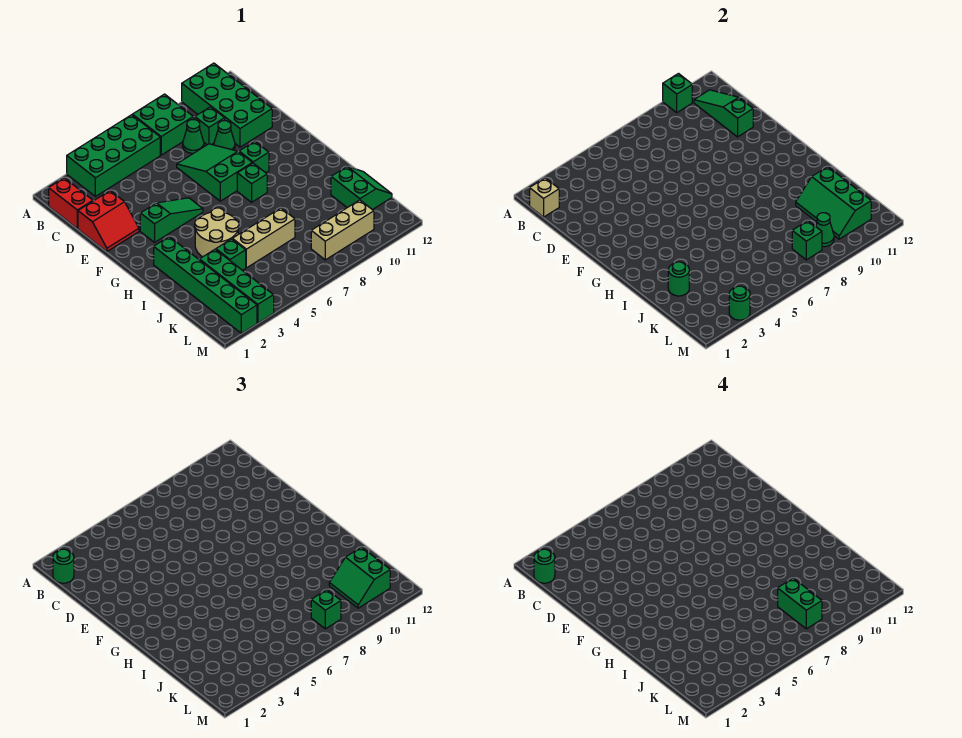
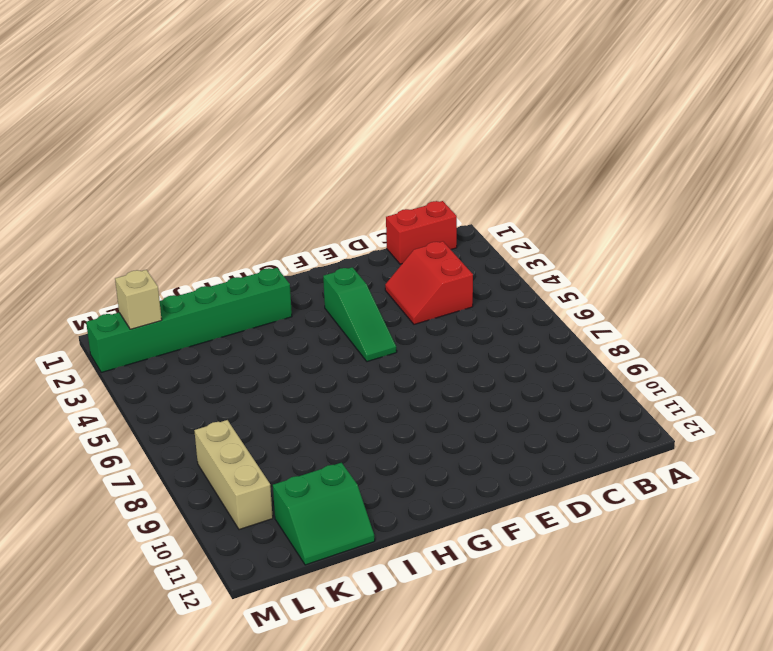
red 2x2 slope [385,241,473,324] -> red 2x2 slope moved to [78,191,139,252]
tan 1x1 brick [115,270,162,329] -> tan 1x1 brick moved to [530,178,559,217]
none -> green 2x4 brick [67,115,160,196]
none -> green 2x2 brick [132,94,193,155]
none -> green 2x4 brick [182,63,272,147]
none -> green 1x1 cone [183,120,204,153]

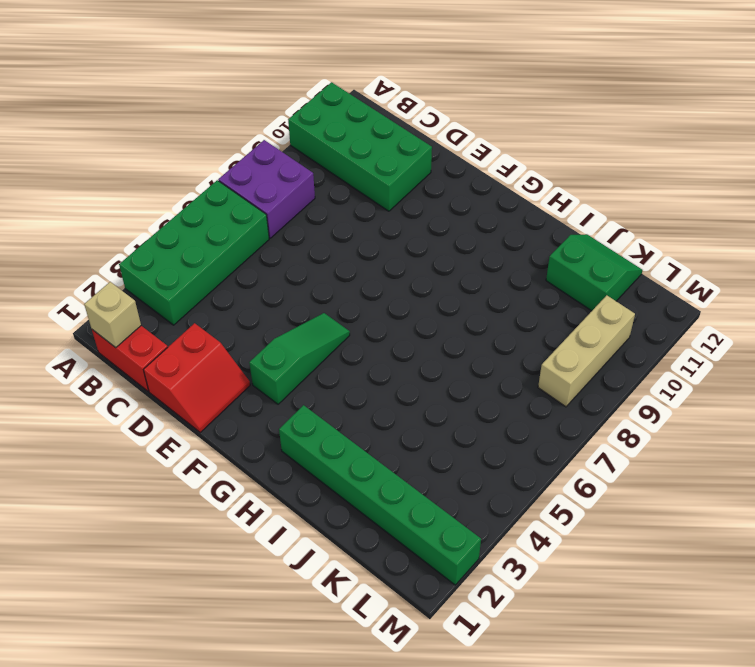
purple 2x2 brick [218,140,315,238] -> green 2x2 brick [132,94,193,155]
none -> green 1x1 cone [183,120,204,153]
none -> green 1x1 brick [195,107,225,145]
none -> green 2x3 slope [177,144,252,201]
none -> green 1x1 cone [214,121,235,150]

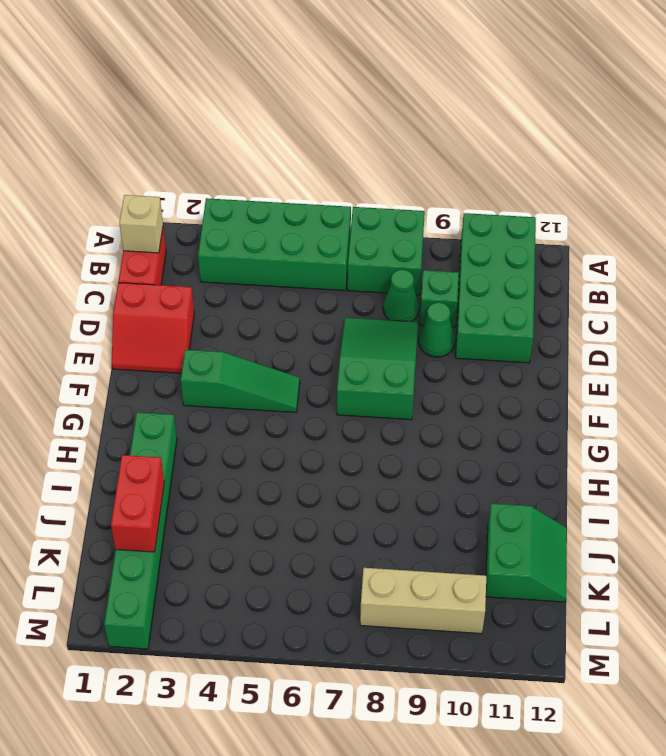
red 1x2 brick [111,455,164,552] -> green 1x1 round brick [668,262,689,296]
none -> green 1x1 brick [239,141,269,173]
none -> green 1x1 brick [237,163,267,202]
none -> tan 2x2 round brick [195,208,239,257]
none -> green 1x4 brick [200,249,274,323]

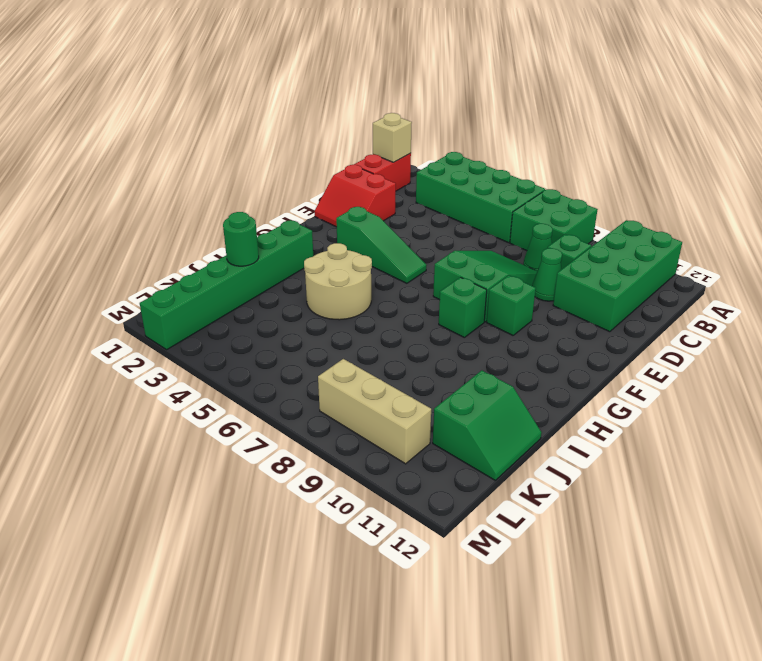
none -> green 1x4 brick [200,249,274,323]
none -> green 1x1 brick [216,239,246,270]
none -> tan 1x3 brick [232,208,295,268]
none -> green 1x1 brick [663,74,692,113]

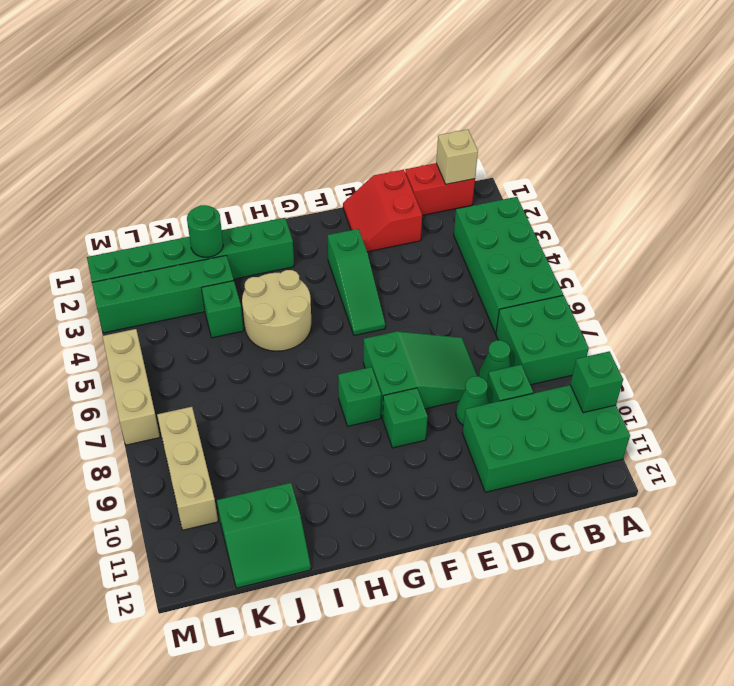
tan 1x3 brick [103,329,160,445] -> tan 1x3 brick moved to [232,208,295,268]
none -> green 1x3 slope [694,90,753,137]
none -> green 2x3 slope [796,167,871,239]
none -> green 1x1 brick [792,221,822,260]
none -> green 1x1 cone [816,213,834,247]

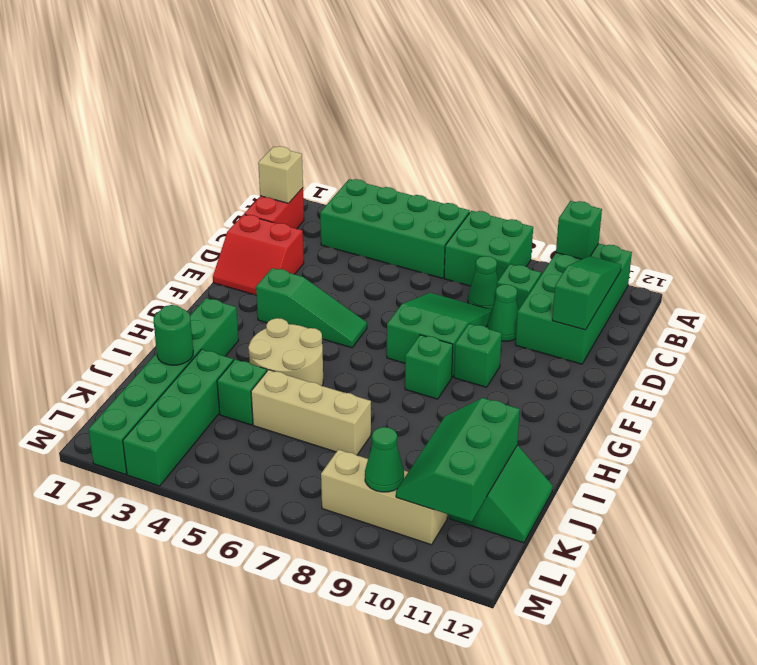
none -> green 1x1 brick [792,221,822,260]
none -> green 1x1 round brick [729,286,750,320]
none -> green 1x1 round brick [53,549,74,583]
none -> green 2x2 slope [329,547,390,608]

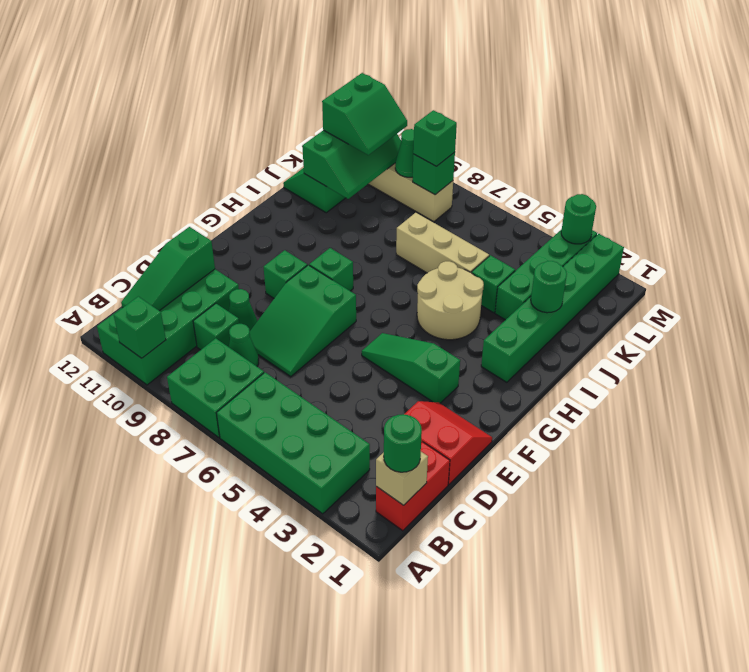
none -> green 1x1 round brick [534,549,555,583]
none -> green 1x2 brick [778,578,822,629]

